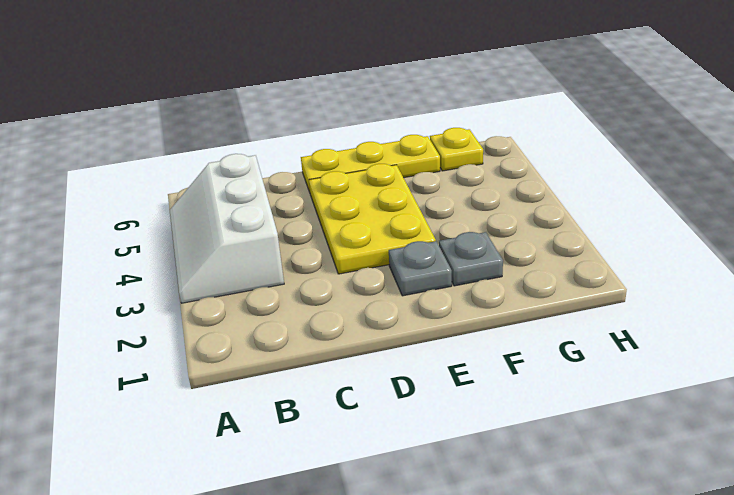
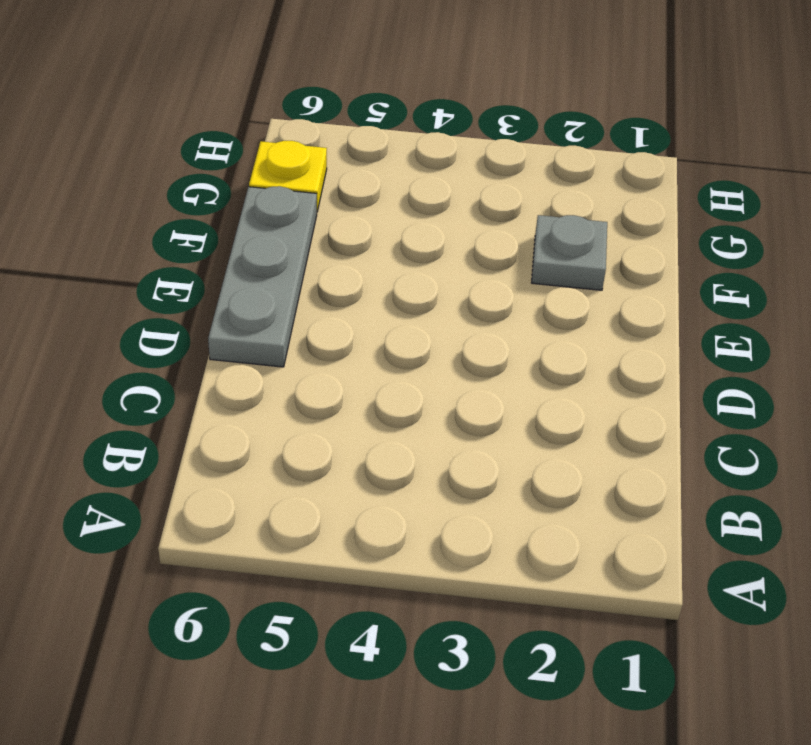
grey 1x3 plate [208,186,317,367] -> yellow 1x3 plate [301,135,440,192]
none -> white 2x3 slope [170,154,284,303]
none -> yellow 2x3 plate [309,164,436,274]

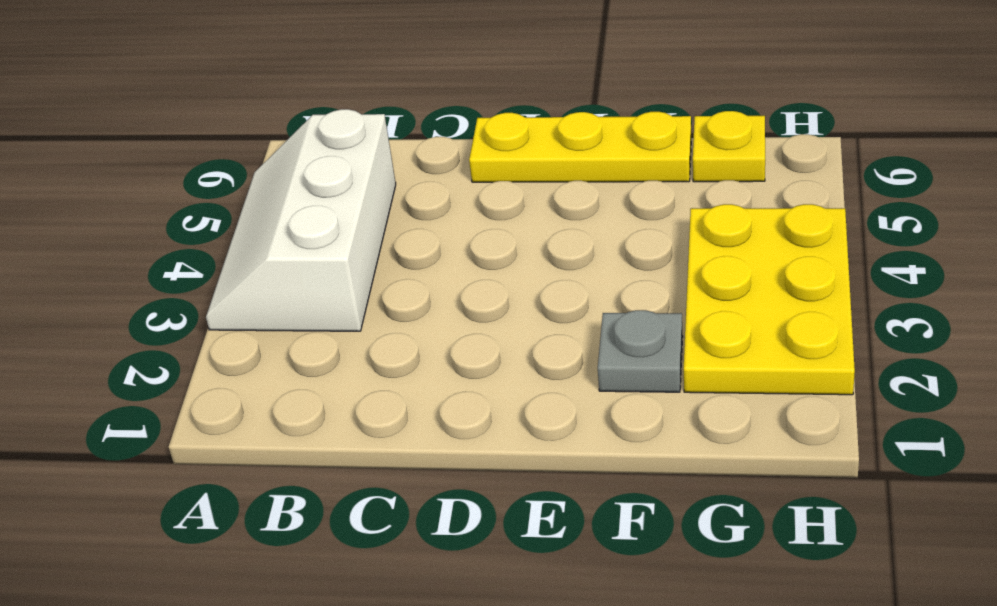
yellow 2x3 plate [684,204,855,395] -> yellow 2x3 plate moved to [309,164,436,274]
none -> grey 1x1 plate [389,241,452,296]

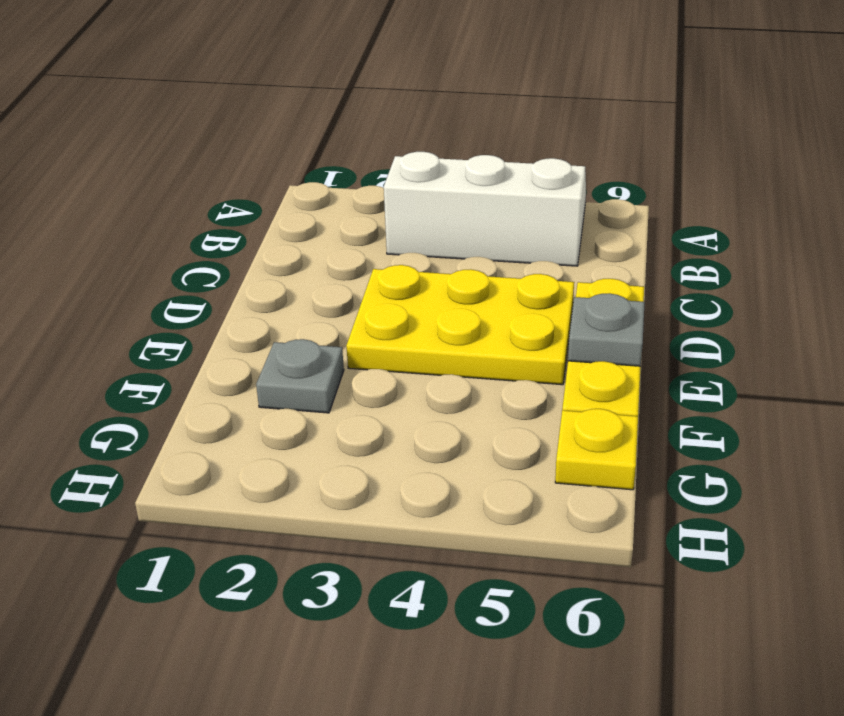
grey 1x1 plate [568,293,645,366] -> grey 1x1 plate moved to [389,241,452,296]

